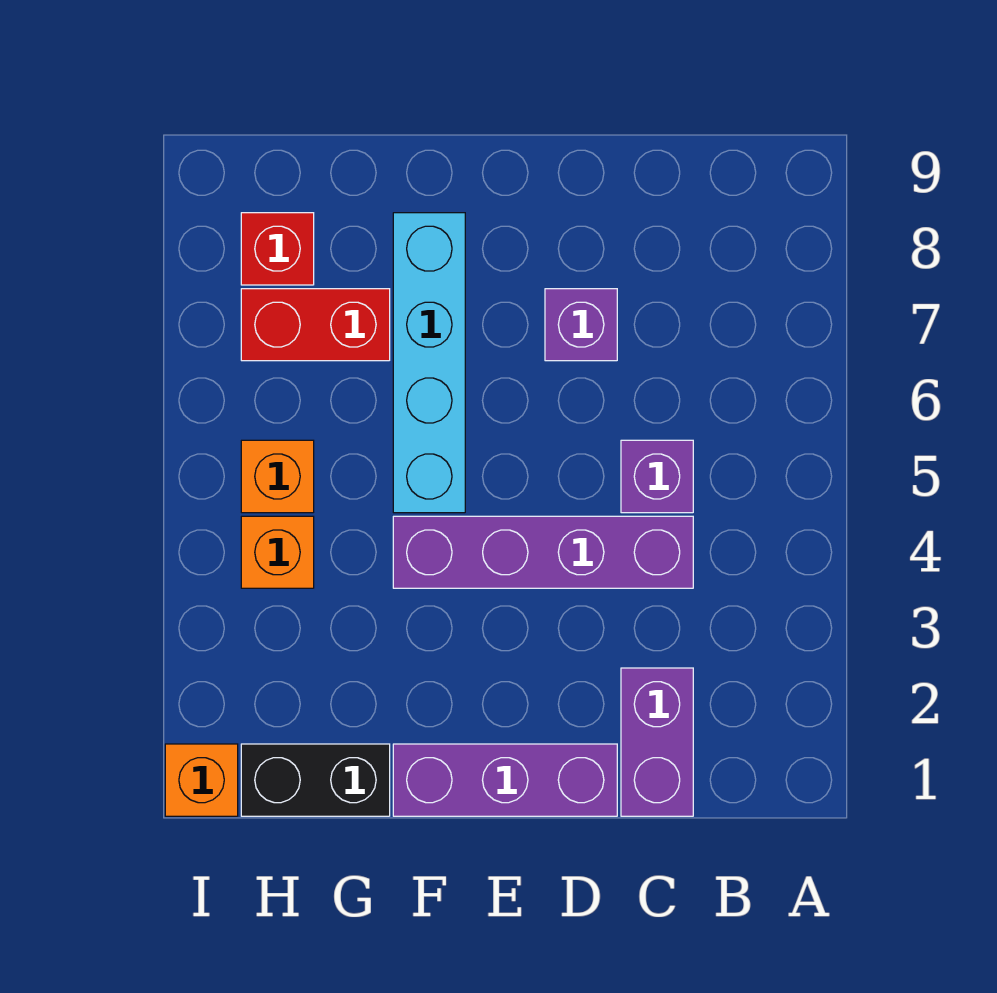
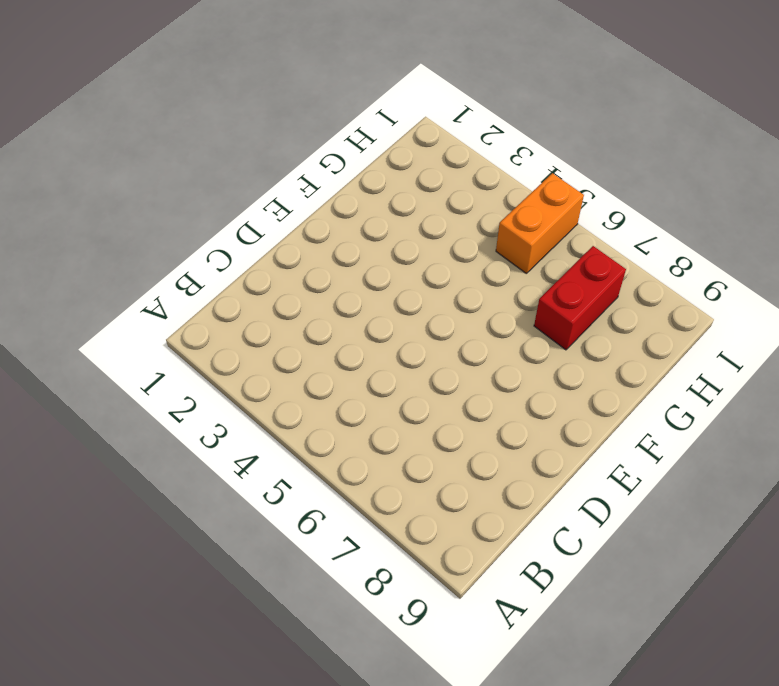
orange 1x2 brick [496,173,584,274] -> orange 1x1 brick [241,440,314,513]
none -> purple 1x2 brick [621,668,693,816]
none -> purple 1x4 brick [393,516,693,588]
none -> purple 1x1 brick [621,440,693,513]

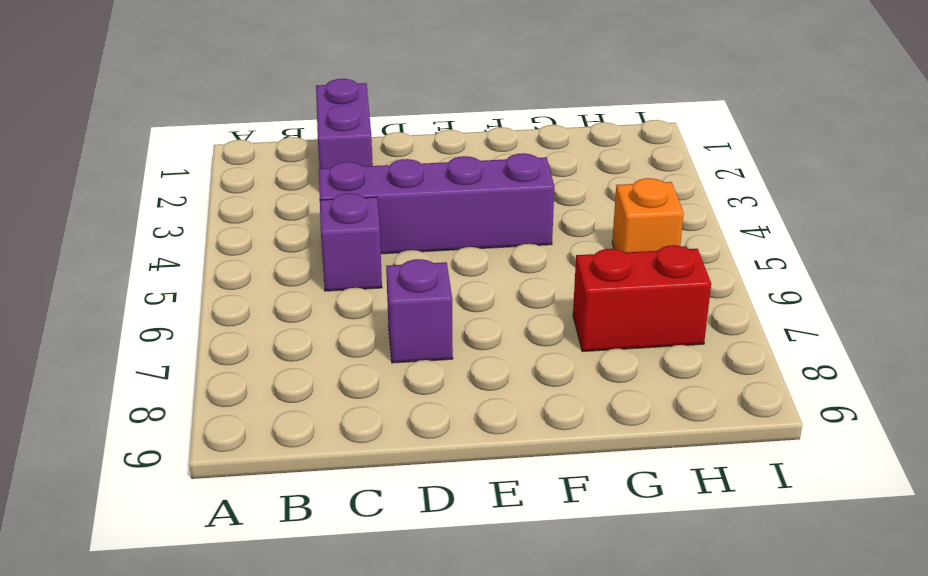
none -> purple 1x3 brick [393,744,617,816]
none -> cyan 1x4 brick [393,213,465,513]
none -> black 1x2 brick [241,744,390,816]

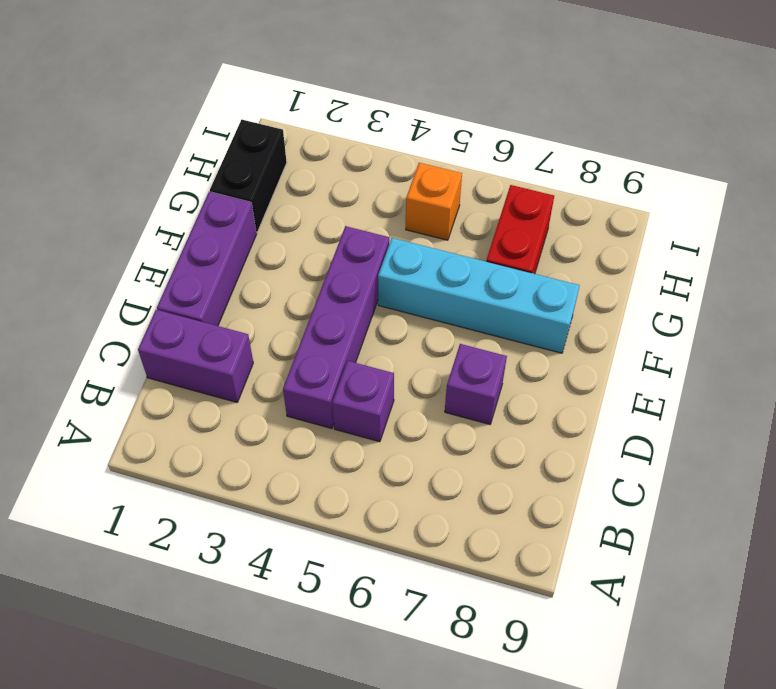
none -> orange 1x1 brick [241,516,314,588]
none -> red 1x1 brick [241,213,314,285]
none -> orange 1x1 brick [165,744,238,816]

